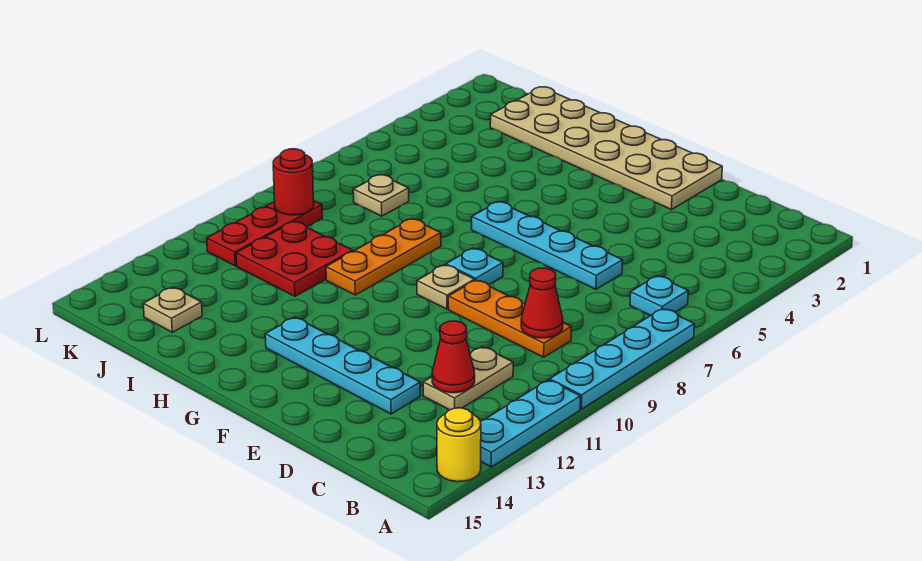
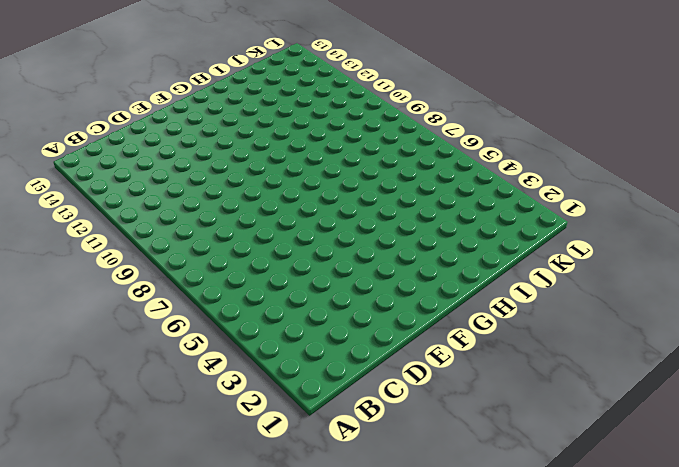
none -> cyan 1x4 plate [550,308,694,409]
none -> cyan 1x3 plate [481,380,580,467]
none -> yellow 1x1 round brick [437,408,481,482]

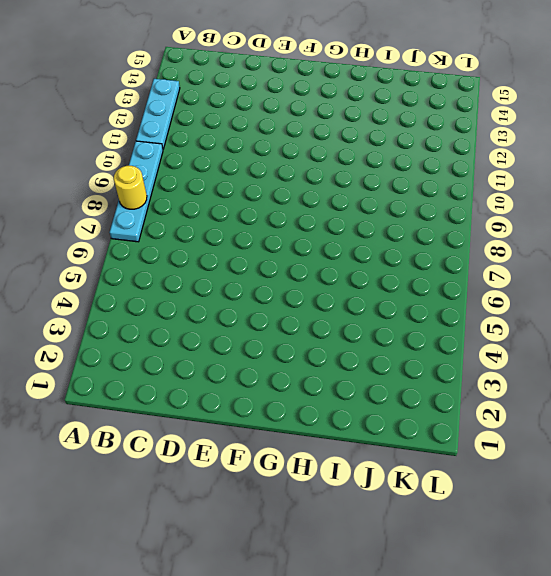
yellow 1x1 round brick [114,166,147,209] -> yellow 1x1 round brick moved to [437,408,481,482]
none -> cyan 1x1 plate [630,276,688,316]
none -> orange 1x3 plate [448,280,571,357]
none -> tan 1x2 plate [423,347,513,410]

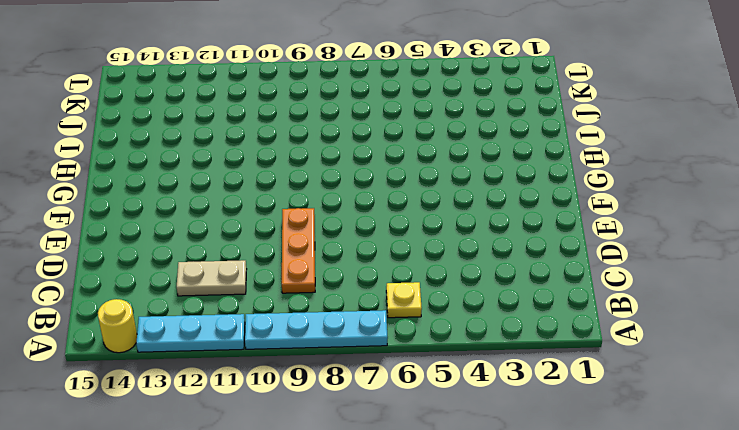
yellow 1x1 plate [386,282,422,318] -> cyan 1x1 plate [630,276,688,316]
none -> cyan 1x4 plate [472,202,623,289]
none -> cyan 1x4 plate [265,317,420,414]
none -> tan 2x6 plate [490,87,722,210]

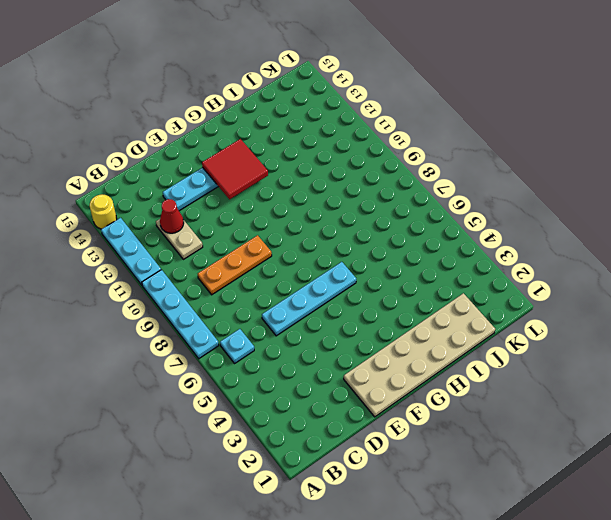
red 2x2 tile [202,139,268,199] -> none
none -> cyan 1x1 plate [446,248,503,285]
none -> tan 1x1 plate [417,265,475,309]
none -> orange 1x3 plate [326,219,441,295]

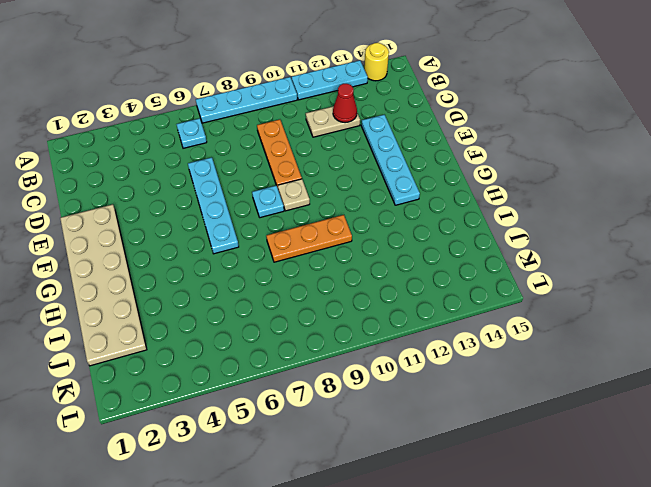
none -> red 2x2 plate [236,221,353,296]
none -> tan 1x1 plate [353,175,409,216]
none -> tan 1x1 plate [143,287,202,332]

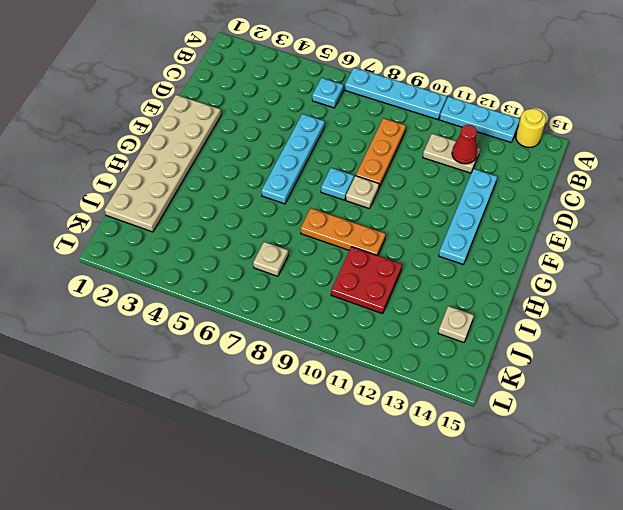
none -> red 1x3 plate [207,201,322,266]
none -> red 1x1 cone [521,268,563,338]
none -> red 1x1 round brick [273,149,314,215]

